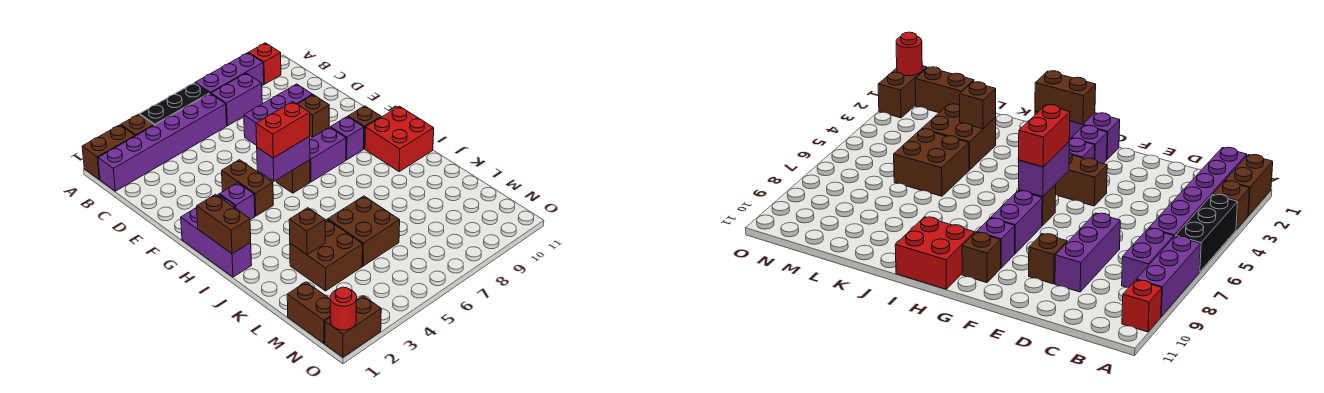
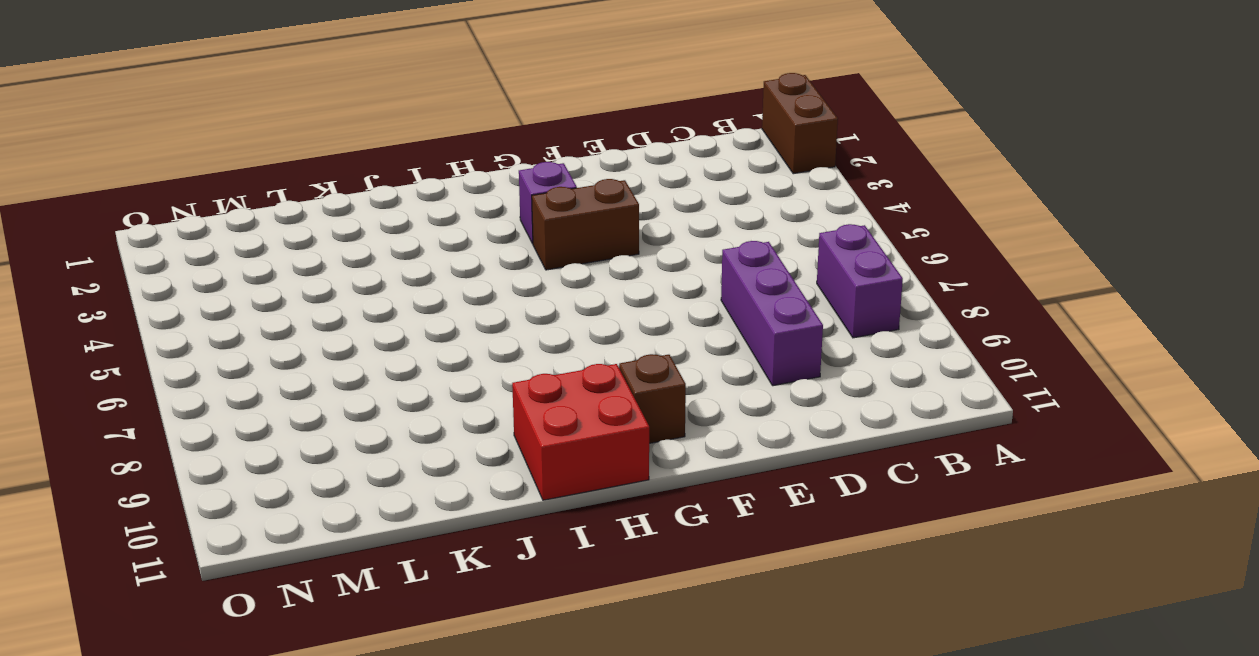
none -> brown 1x1 brick [121,114,154,136]
none -> black 1x3 brick [140,83,210,125]
none -> purple 1x3 brick [195,53,264,94]

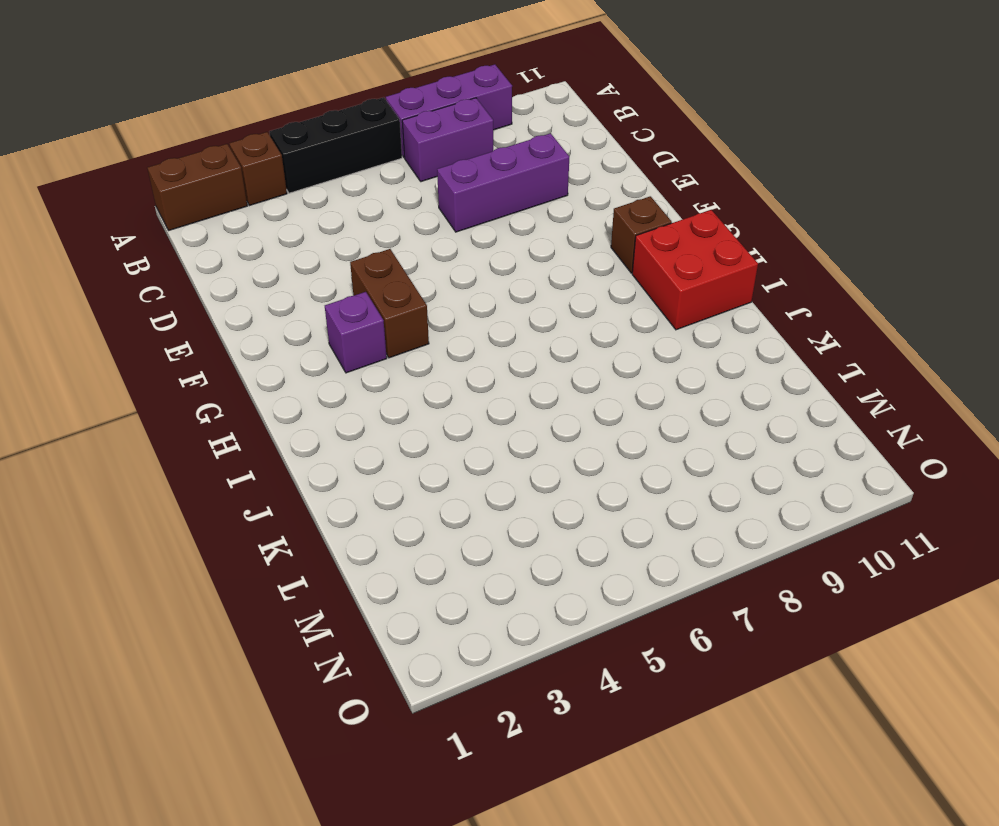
none -> red 1x1 brick [249,43,281,84]
none -> purple 1x6 brick [98,94,227,191]
none -> brown 1x1 brick [298,95,329,137]

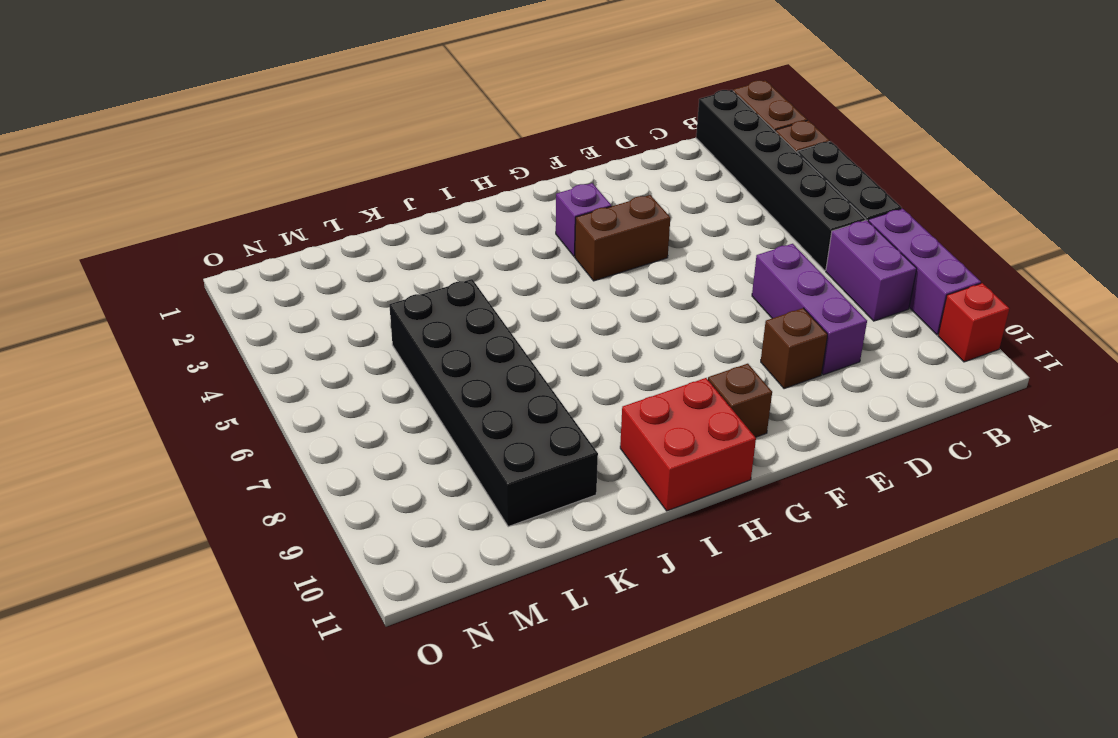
black 1x6 brick [696,90,865,270] -> purple 1x6 brick [98,94,227,191]
black 2x6 brick [389,279,598,527] -> brown 2x2 brick [328,196,400,266]
none -> purple 1x3 brick [181,208,251,277]
none -> purple 1x1 brick [1072,125,1107,164]
none -> brown 1x1 brick [276,160,310,193]

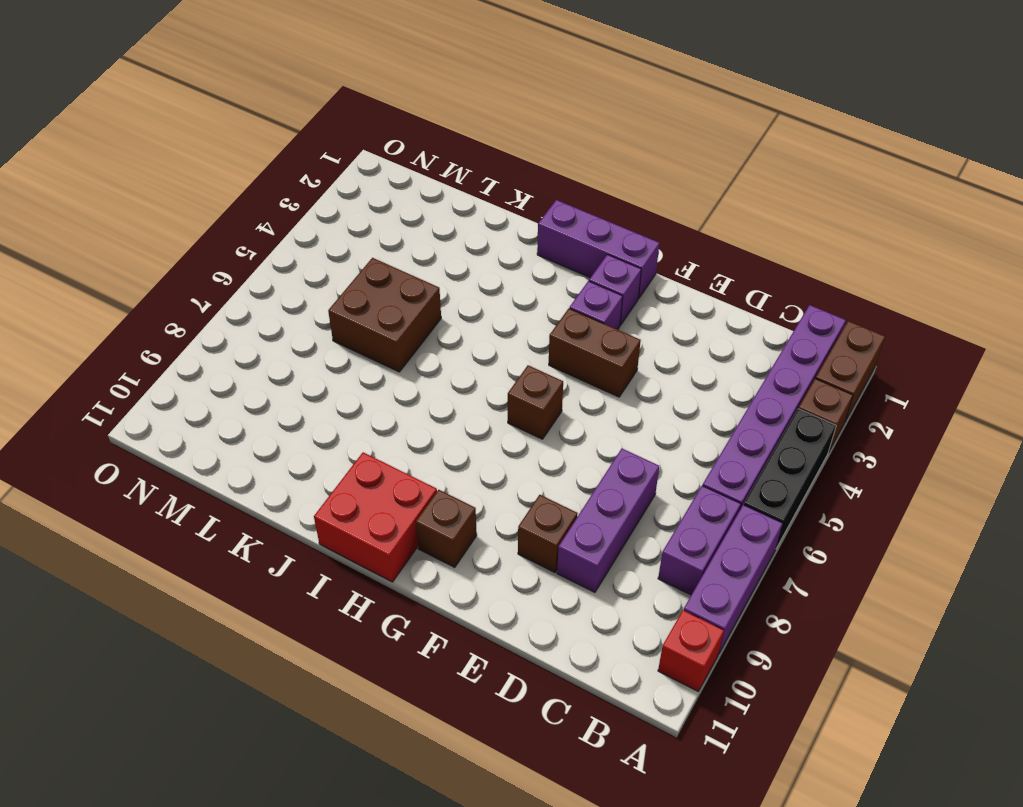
none -> purple 1x2 brick [310,127,346,182]
none -> purple 1x1 brick [330,117,364,160]
none -> brown 2x2 brick [290,220,363,291]

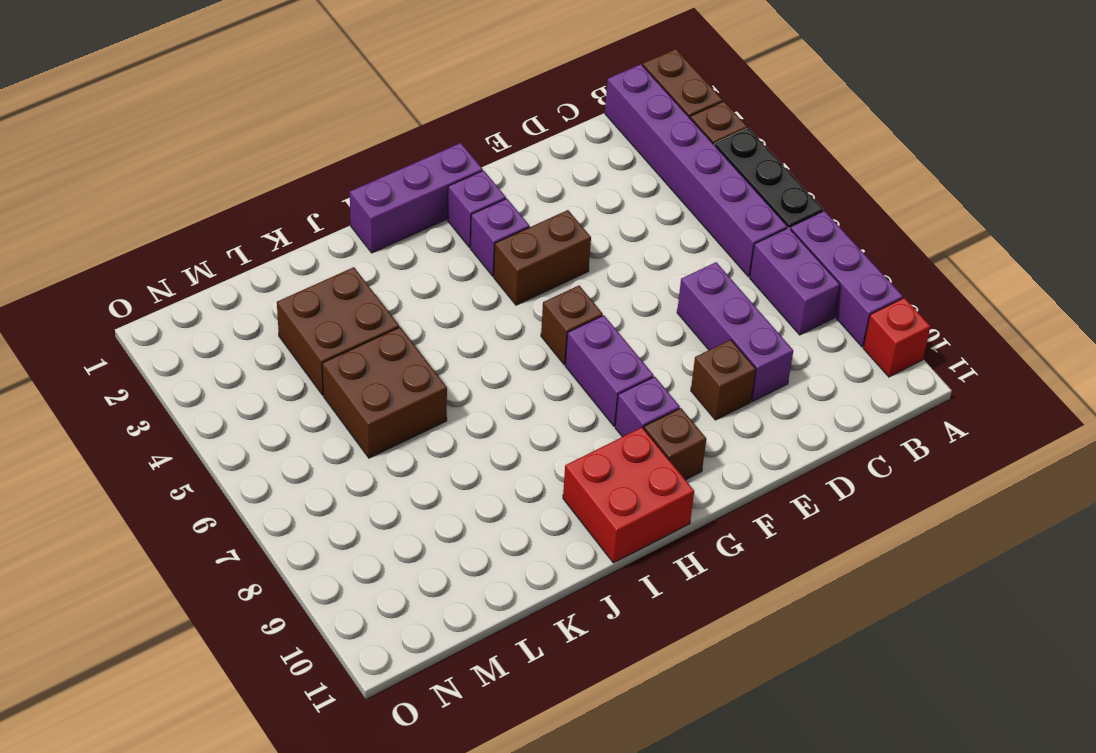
none -> brown 1x2 brick [287,282,330,343]
none -> brown 1x2 brick [325,296,381,357]
none -> purple 1x2 brick [257,136,310,181]

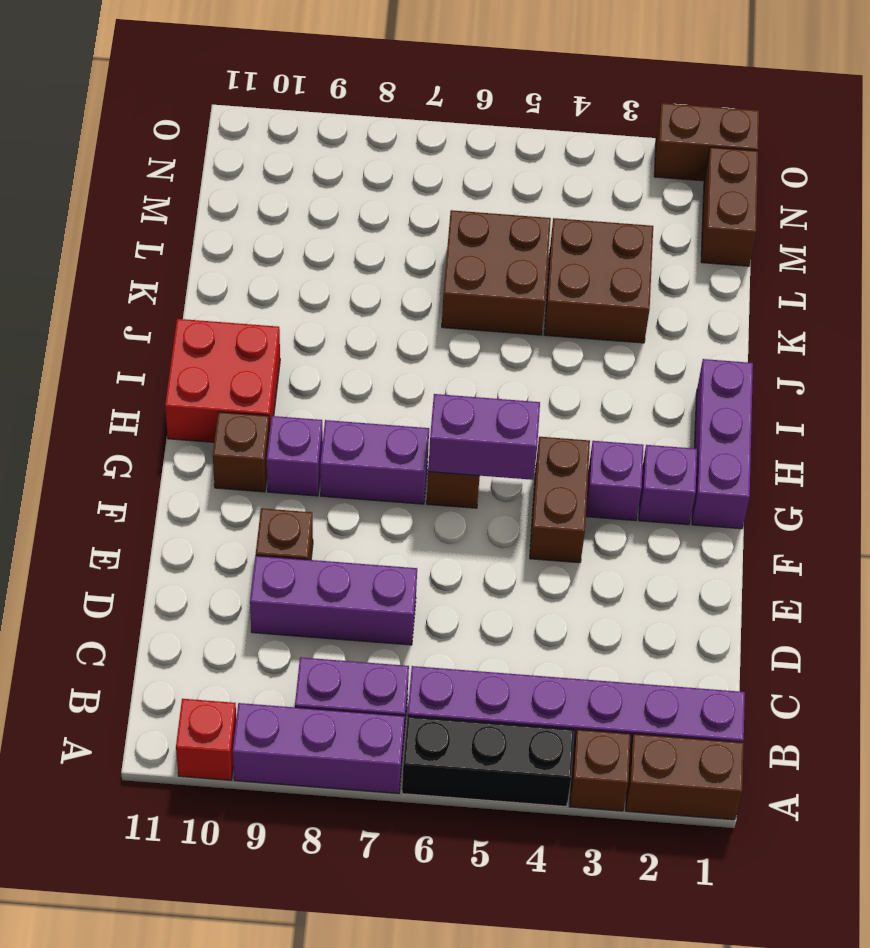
none -> brown 1x2 brick [197,195,251,254]
none -> brown 1x1 brick [289,208,325,255]
none -> red 1x1 round brick [330,287,357,330]

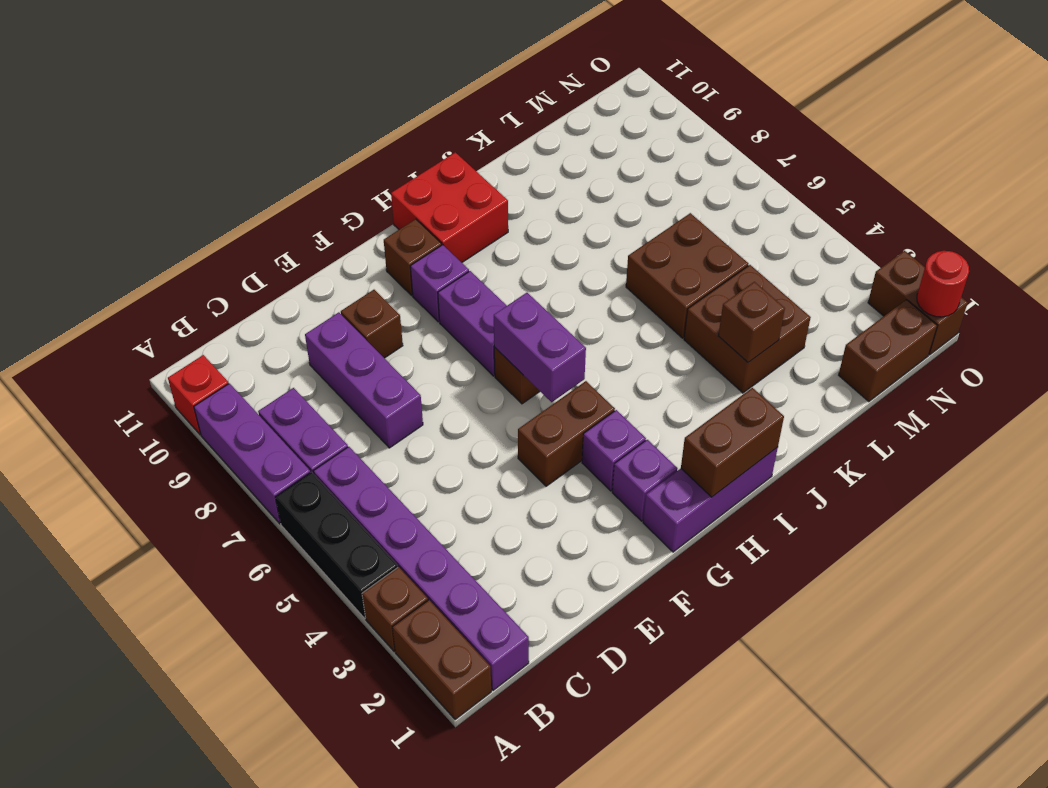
none -> red 1x2 brick [256,102,310,158]

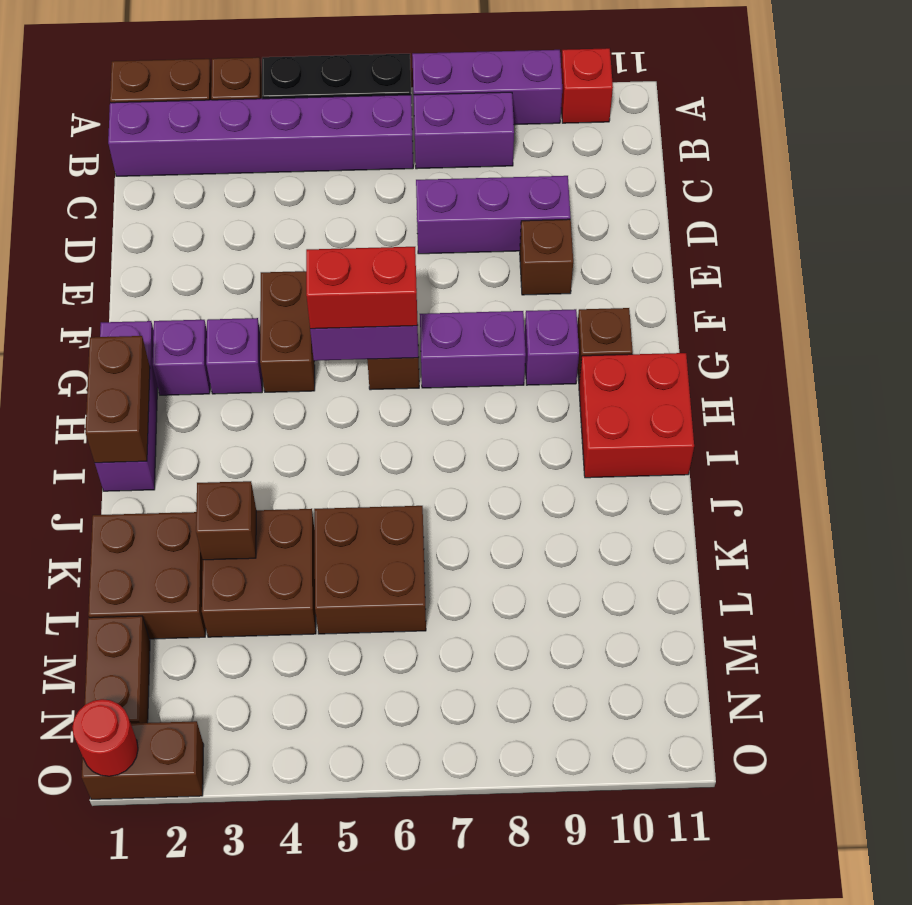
brown 2x2 brick [88,512,206,639] -> none

